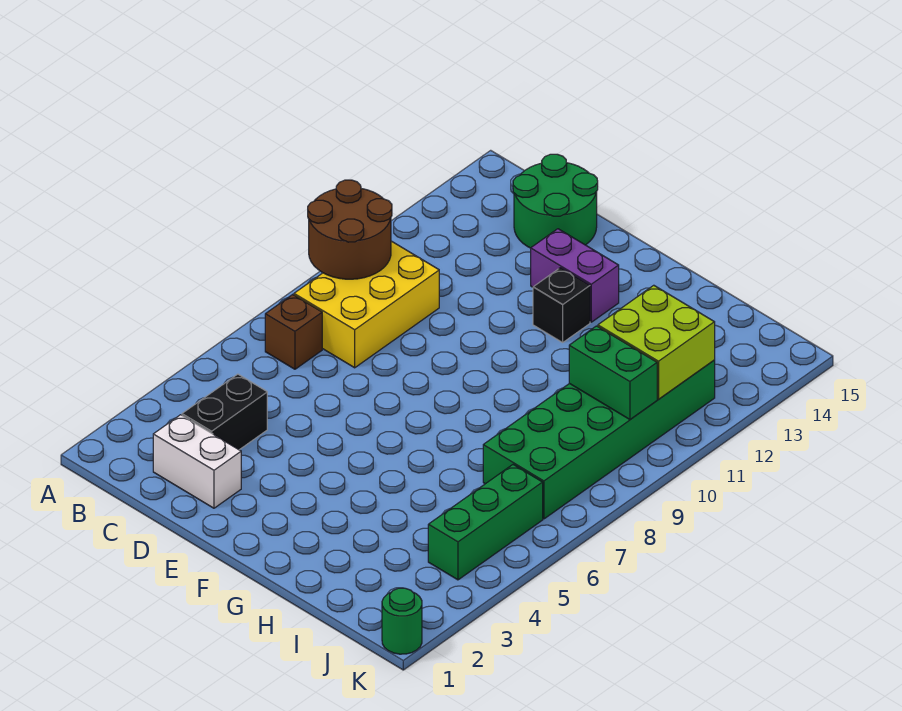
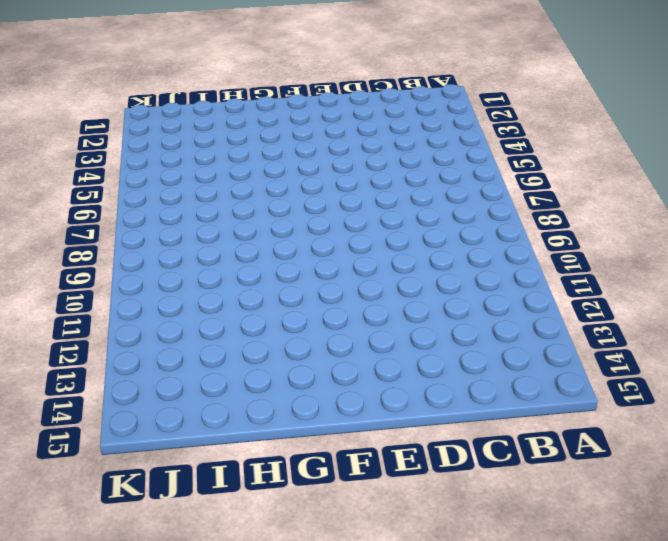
none -> brown 1x1 brick [265,294,322,369]
none -> yellow 2x3 brick [294,241,439,368]
none -> white 1x2 brick [153,415,241,508]

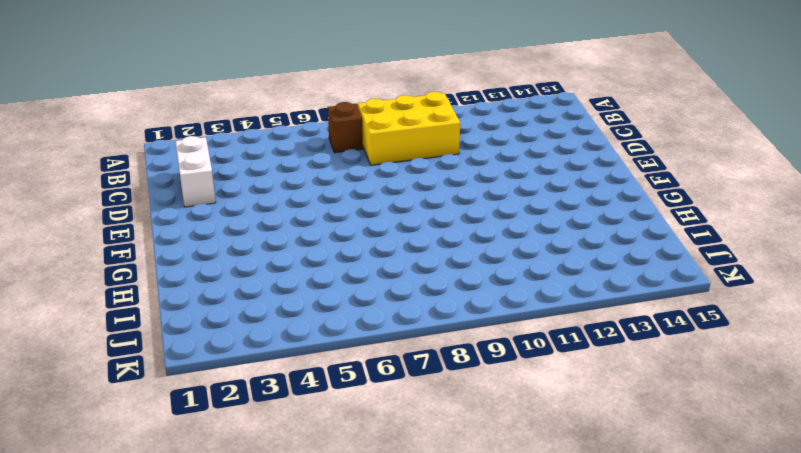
none -> black 1x2 brick [182,374,267,450]
none -> green 2x2 round brick [513,154,598,248]
none -> purple 1x2 brick [531,229,619,322]

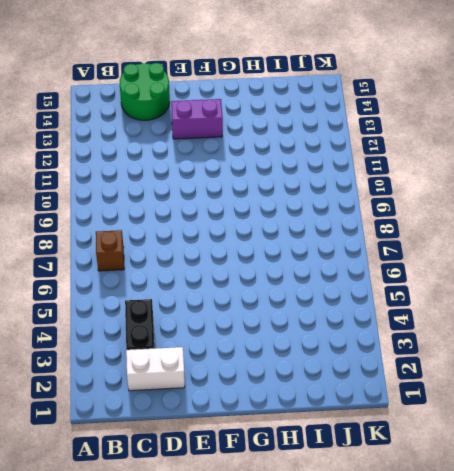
none -> yellow 2x3 brick [294,241,439,368]
none -> black 1x1 brick [533,268,590,342]
none -> green 2x6 brick [483,360,715,519]

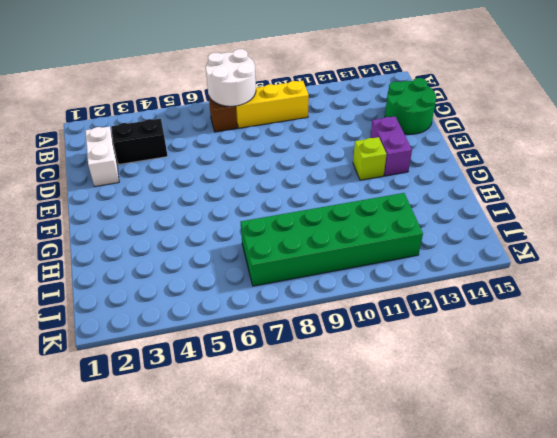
white 2x2 round brick [206,49,256,106] -> none
yellow 1x3 brick [236,81,309,128] -> yellow 2x3 brick [294,241,439,368]
lime 1x1 brick [353,137,387,180] -> black 1x1 brick [533,268,590,342]
none -> green 1x3 brick [428,465,543,580]
none -> green 1x1 round brick [382,588,422,654]
none -> brown 2x2 round brick [308,180,392,279]

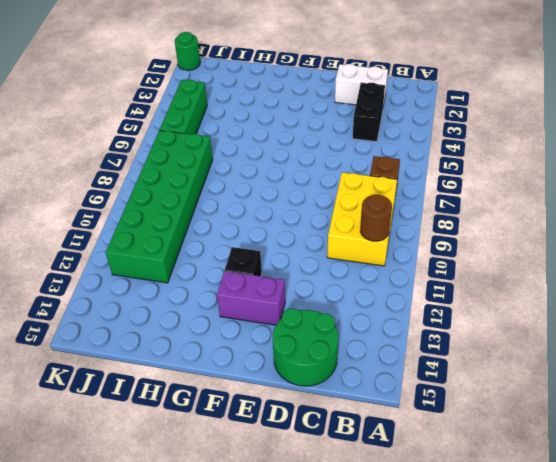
brown 1x1 round brick [360,195,392,241] -> brown 2x2 round brick [308,180,392,279]
none -> green 1x2 brick [569,326,657,419]
none -> lime 2x2 brick [598,285,715,399]

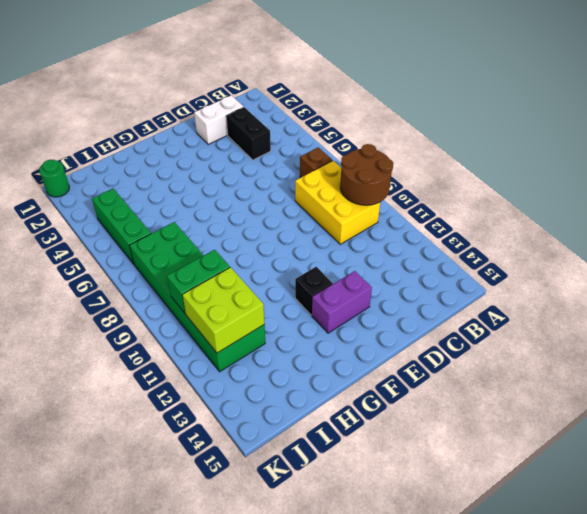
none -> green 2x2 round brick [513,154,598,248]

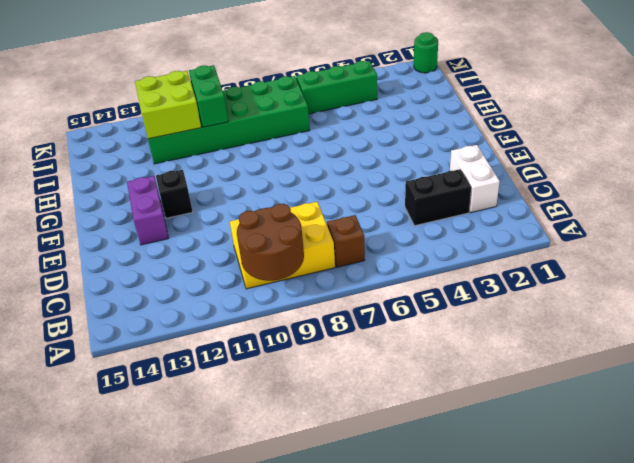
none -> green 2x2 round brick [513,154,598,248]

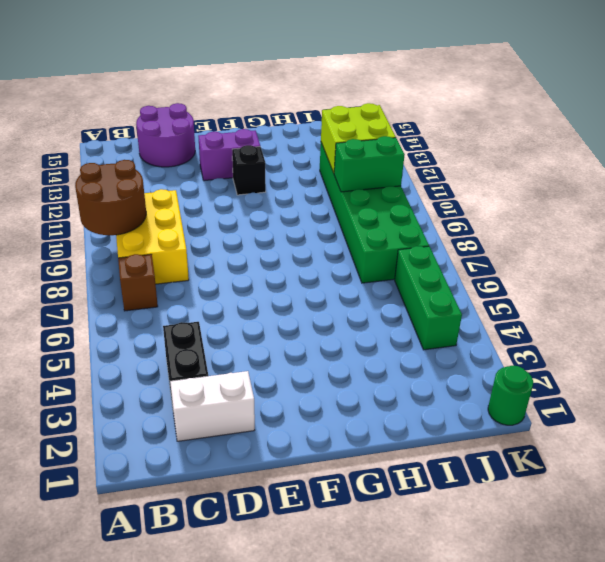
purple 2x2 round brick [136,103,195,167] -> green 2x2 round brick [513,154,598,248]

